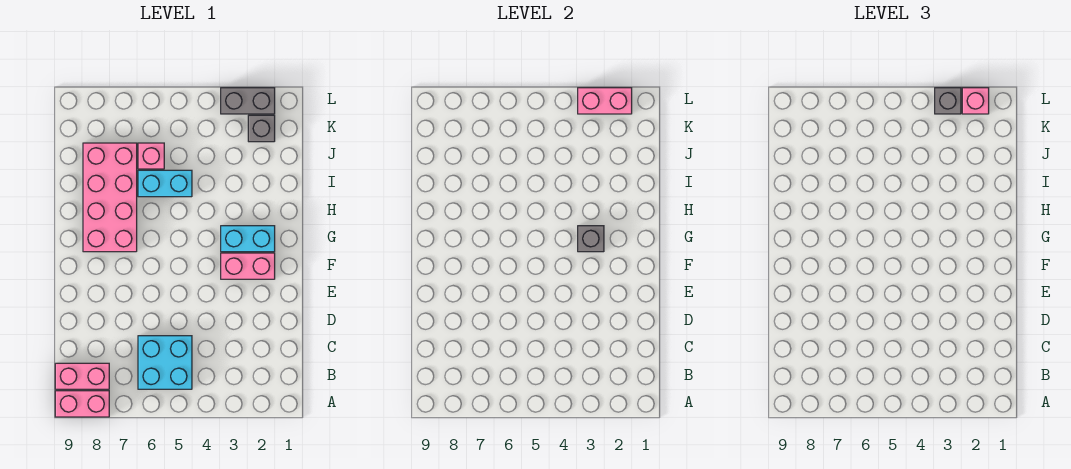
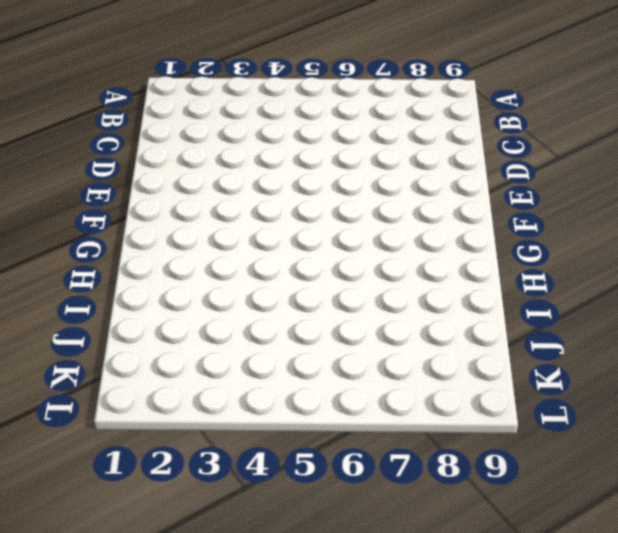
none -> pink 1x2 brick [55,391,109,417]
none -> cyan 2x2 brick [138,336,192,389]
none -> pink 1x2 brick [55,363,109,389]

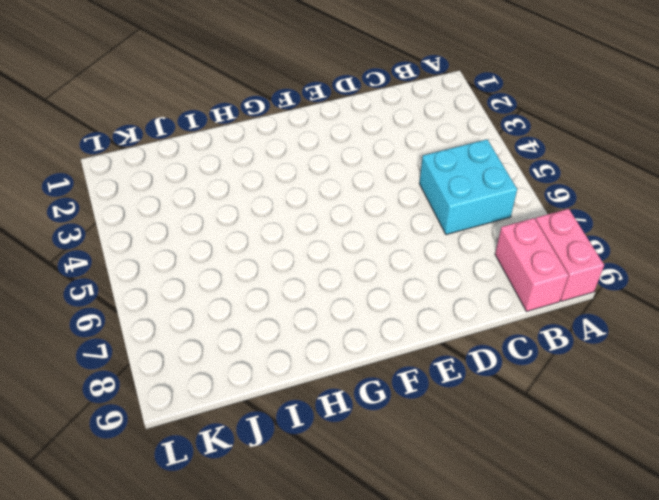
none -> pink 1x2 brick [221,253,275,279]
none -> cyan 1x2 brick [221,226,275,252]
none -> pink 2x4 brick [83,143,137,252]

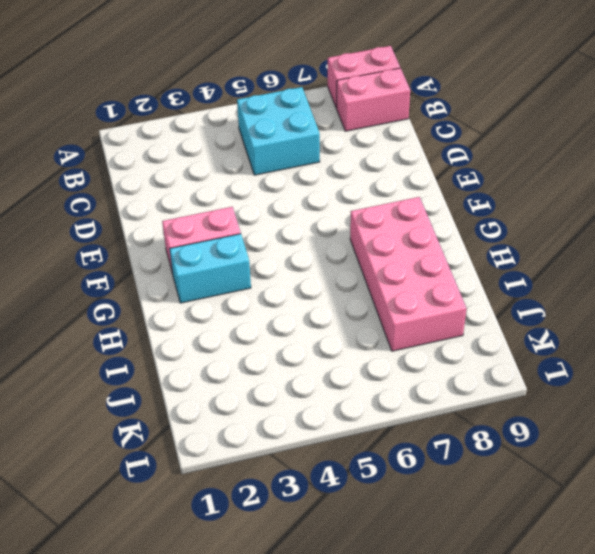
none -> cyan 1x2 brick [138,170,192,197]
none -> pink 1x1 brick [138,143,164,169]
none -> grey 1x1 brick [248,115,275,142]

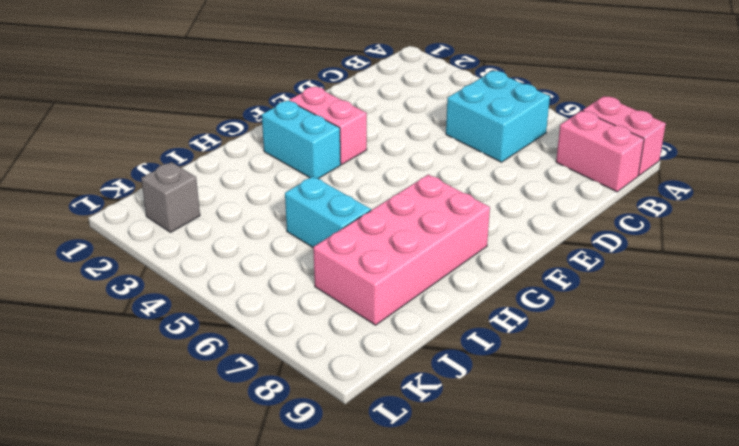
none -> pink 1x1 brick [138,143,164,169]
none -> grey 1x2 brick [221,88,275,114]
none -> grey 1x1 brick [578,226,604,252]

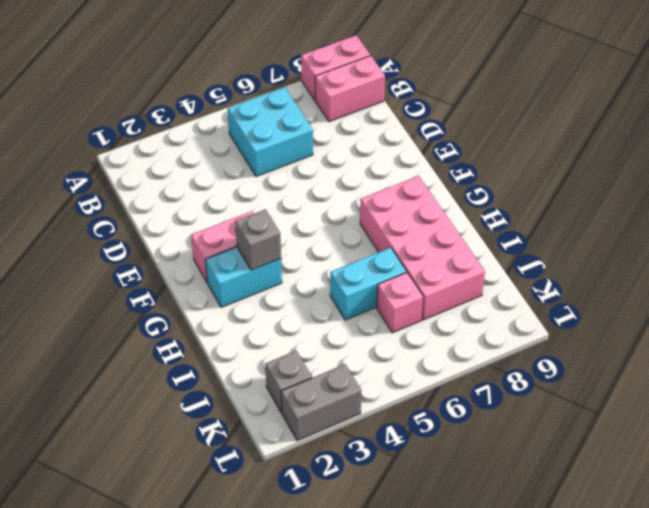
none -> pink 1x2 brick [578,88,632,114]
none -> pink 1x1 brick [962,88,989,114]
none -> grey 1x1 brick [935,88,961,114]

